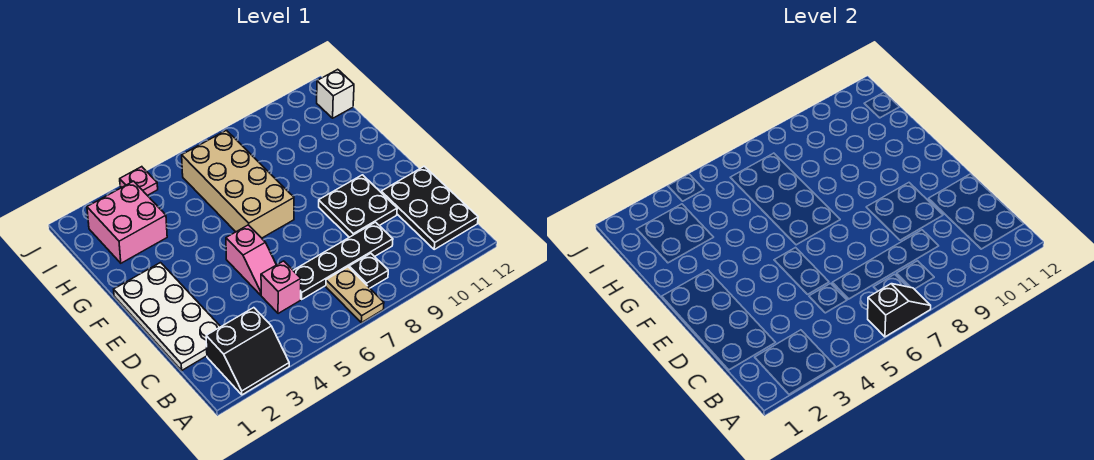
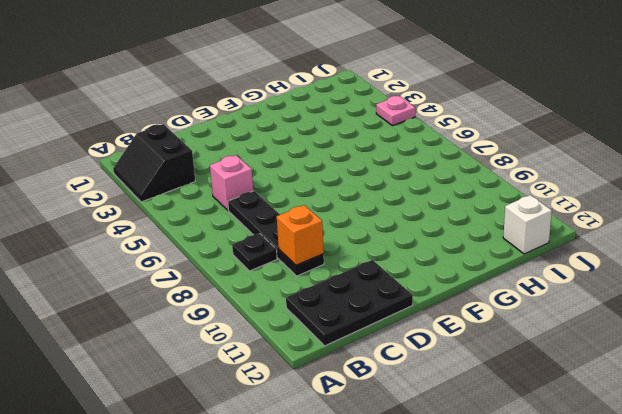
orange 1x1 brick [277,205,324,265] -> none
none -> tan 1x2 plate [326,267,384,323]
none -> white 2x4 plate [114,263,221,370]
none -> pink 1x2 slope [226,225,276,295]

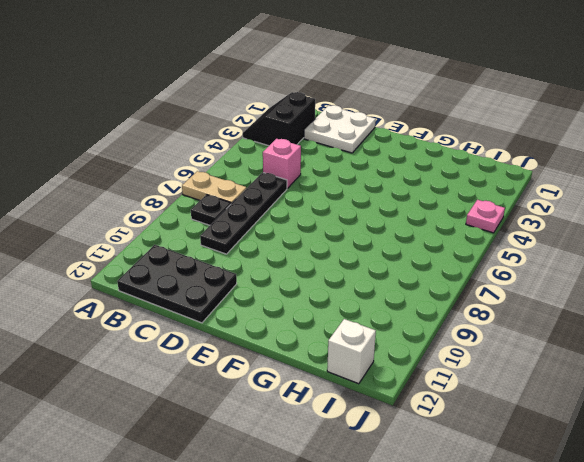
white 2x2 plate [304,105,376,153] -> white 2x4 plate [114,263,221,370]
none -> pink 1x2 slope [226,225,276,295]
none -> black 2x2 plate [319,175,397,237]
none -> tan 2x4 brick [182,130,294,238]

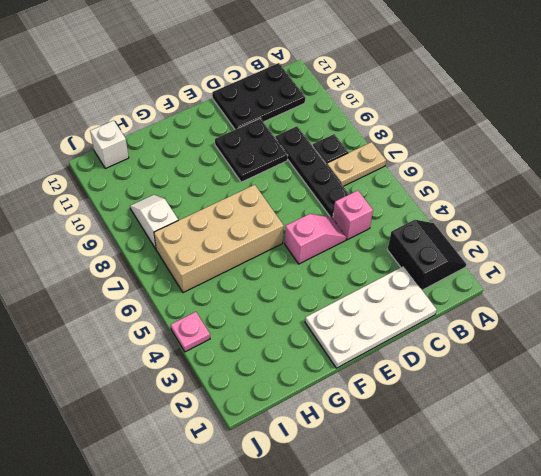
white 1x2 slope [130,195,178,249] -> none
none -> pink 2x2 brick [87,181,167,263]
none -> black 1x2 slope [868,284,931,337]

